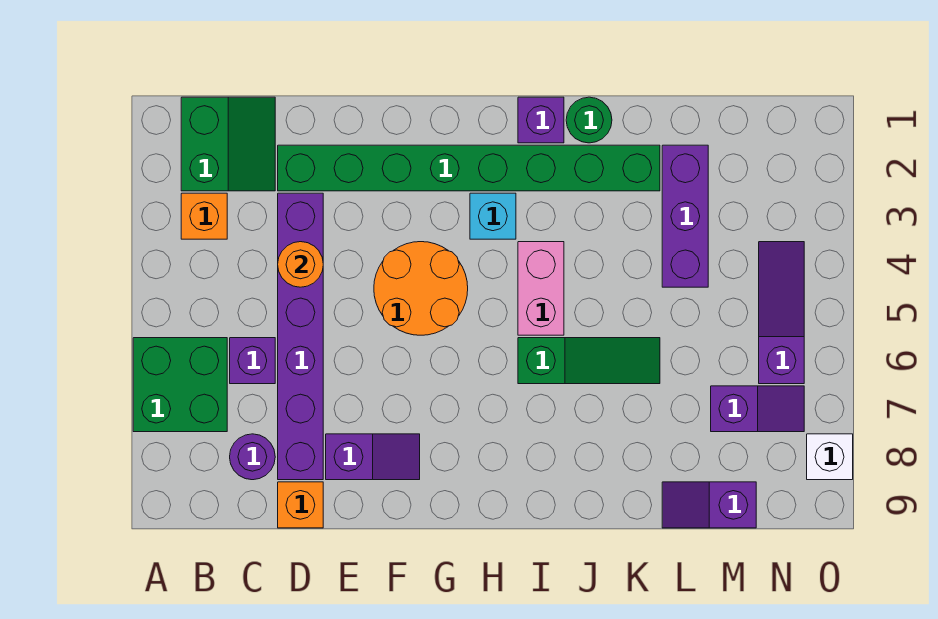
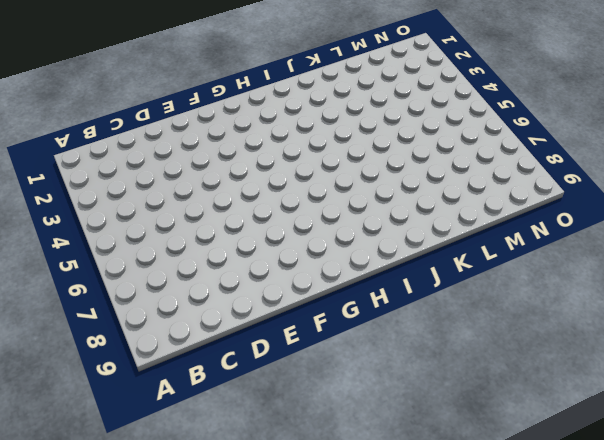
none -> green 2x2 brick [133,338,227,432]
none -> green 2x2 slope [181,97,275,191]
none -> orange 1x1 brick [181,193,227,239]

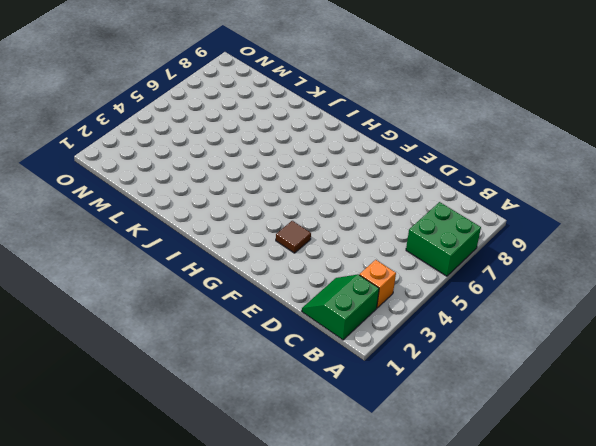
brown 1x1 tile [276,221,311,253] -> none
none -> purple 1x1 brick [230,338,275,384]
none -> purple 1x1 round brick [230,434,275,480]
none -> green 1x8 brick [278,145,660,191]

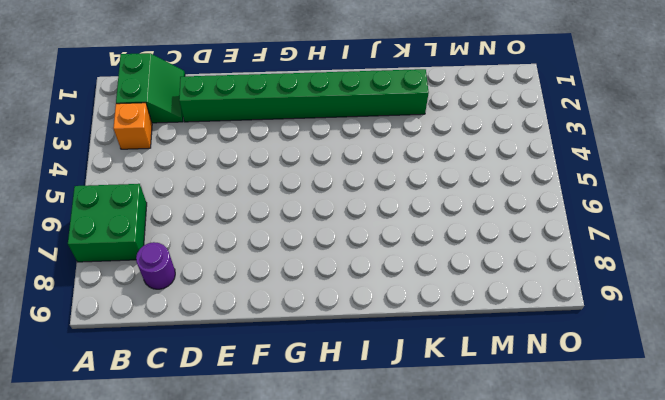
none -> purple 1x1 brick [230,338,275,384]
none -> purple 1x6 brick [278,193,323,480]
none -> orange 1x1 brick [278,482,323,528]

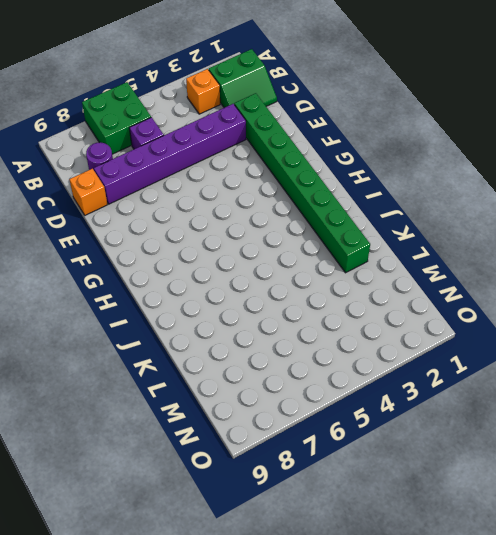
none -> purple 1x2 slope [326,434,420,480]
none -> orange 2x2 round brick [374,242,468,335]
none -> cyan 1x1 brick [470,193,516,239]

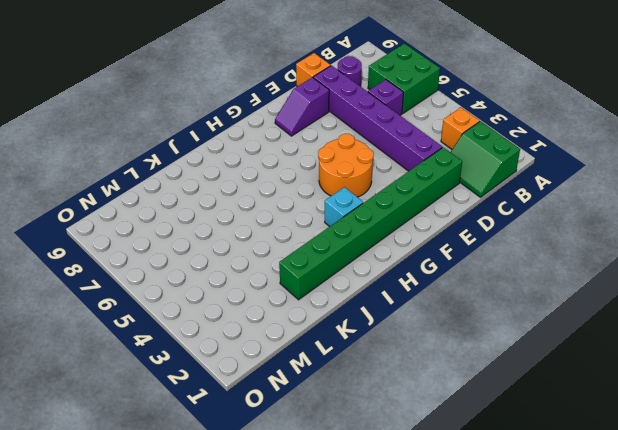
none -> purple 1x1 brick [518,97,564,143]
none -> pink 1x2 brick [518,242,564,335]
none -> green 1x3 slope [518,338,660,384]

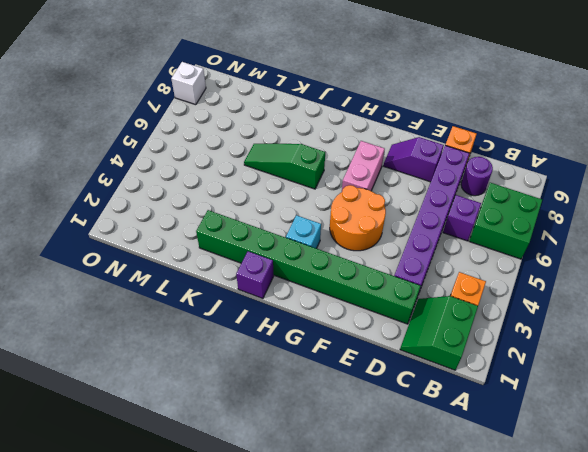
pink 1x2 brick [342,141,385,191] -> pink 1x2 brick moved to [518,242,564,335]
none -> green 1x1 round brick [566,97,612,143]
none -> purple 1x3 brick [662,145,708,287]
none -> purple 1x2 slope [662,482,756,528]

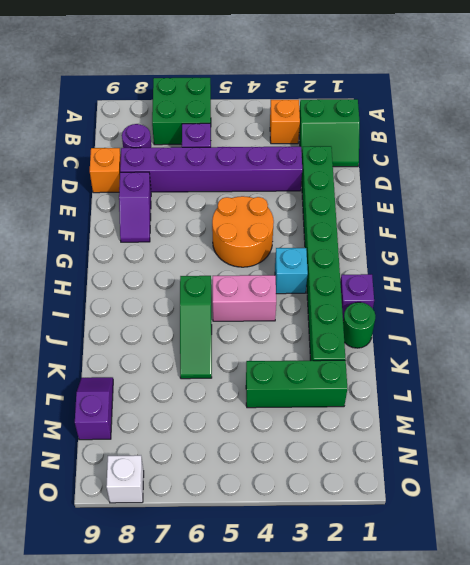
green 1x3 brick [246,360,347,408] -> purple 1x3 brick [662,145,708,287]
none -> purple 1x2 slope [711,386,804,432]
none -> purple 1x3 slope [759,242,804,384]
none -> orange 1x1 round brick [278,242,323,287]

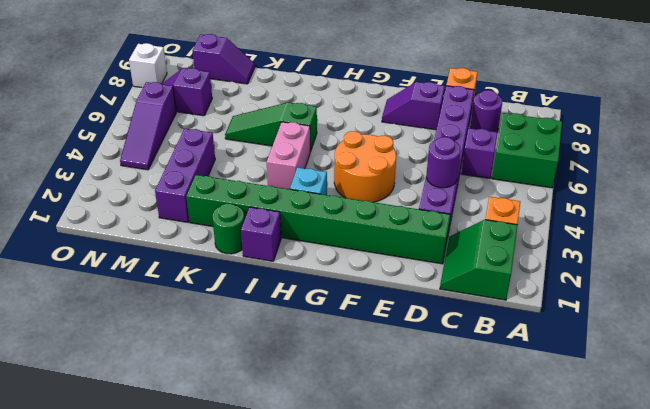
purple 1x1 round brick [427,137,461,188] -> orange 1x1 round brick [278,242,323,287]

